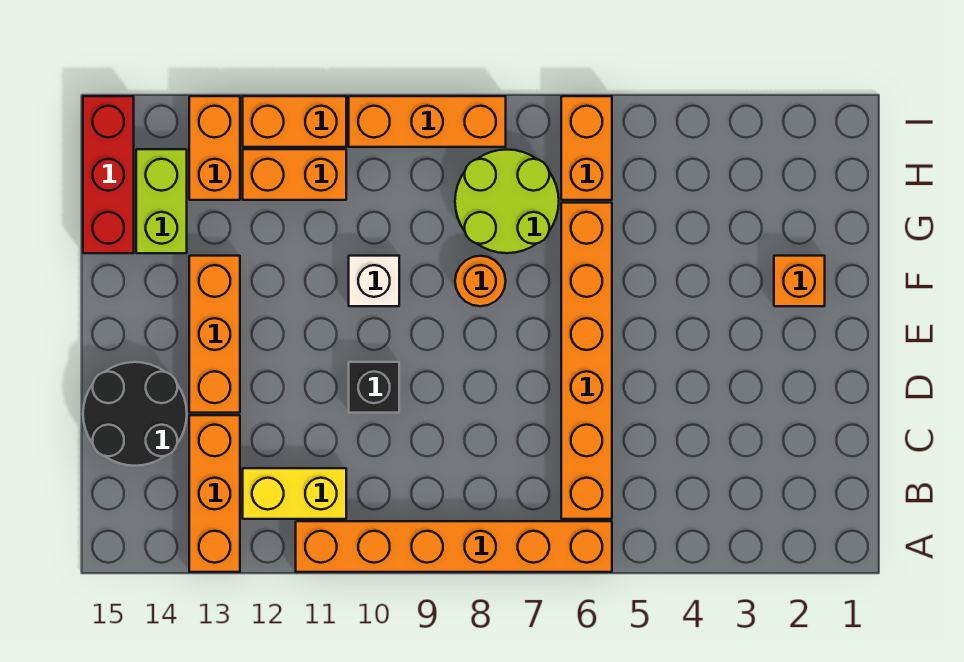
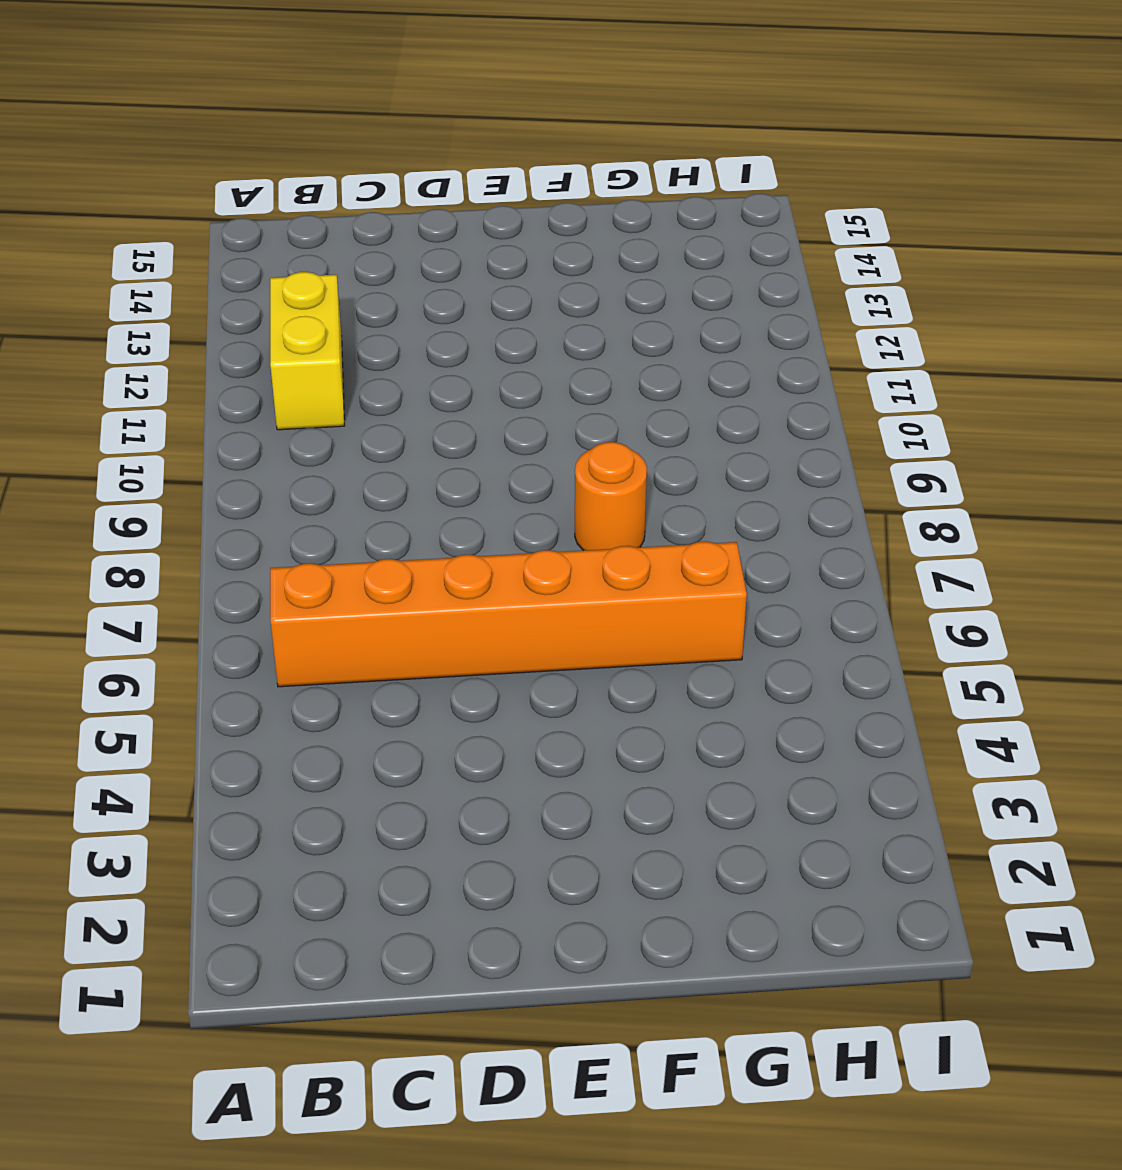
none -> orange 1x6 brick [296,521,612,572]
none -> orange 1x3 brick [189,415,240,572]
none -> black 2x2 round brick [83,362,187,466]

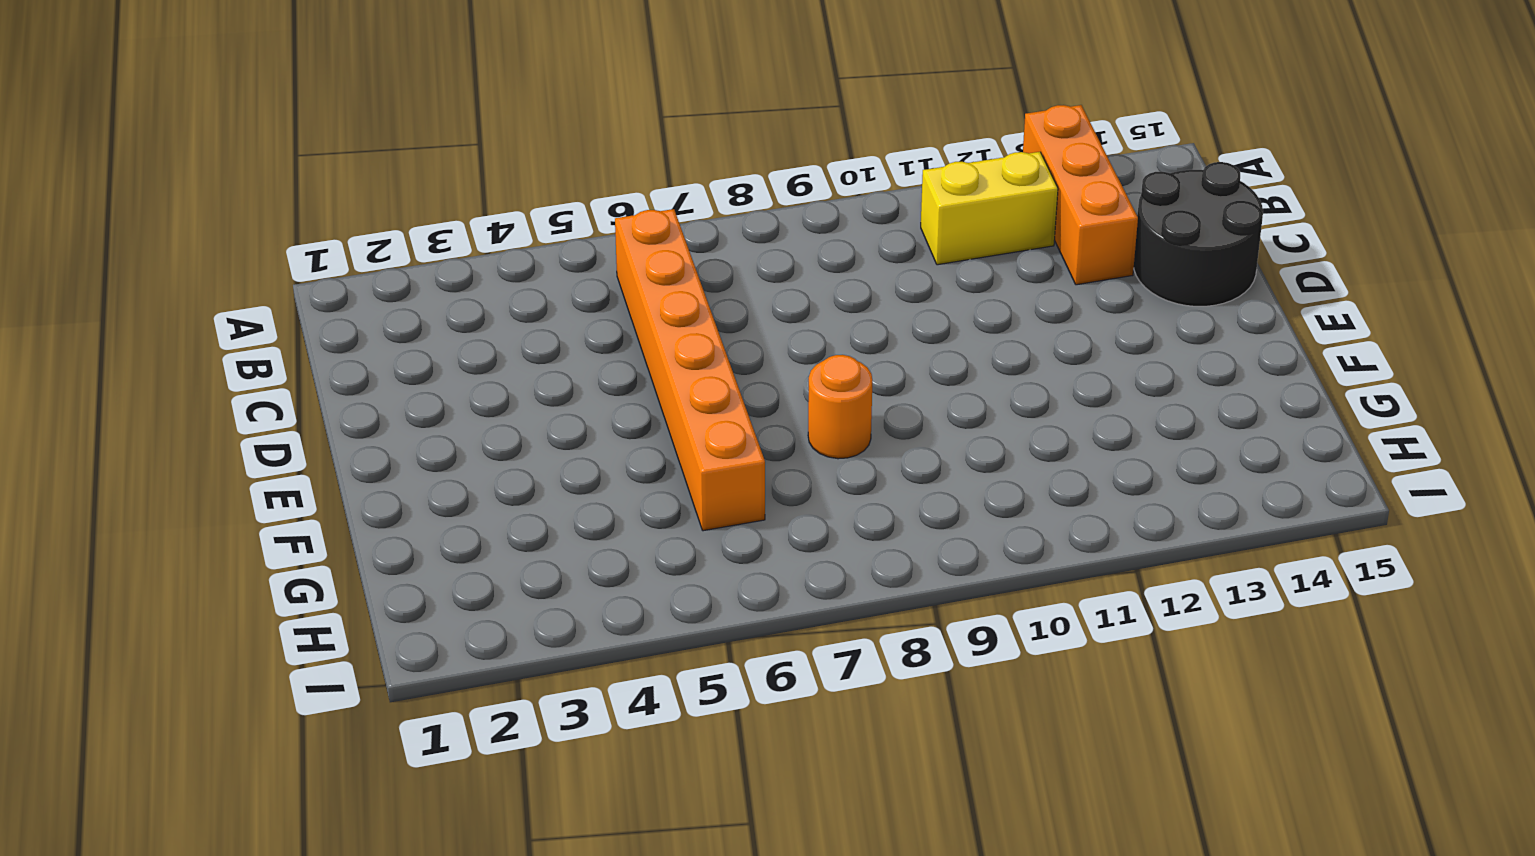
none -> orange 1x6 brick [296,521,612,572]
none -> black 1x1 brick [349,362,399,413]
none -> orange 1x3 brick [189,256,240,413]

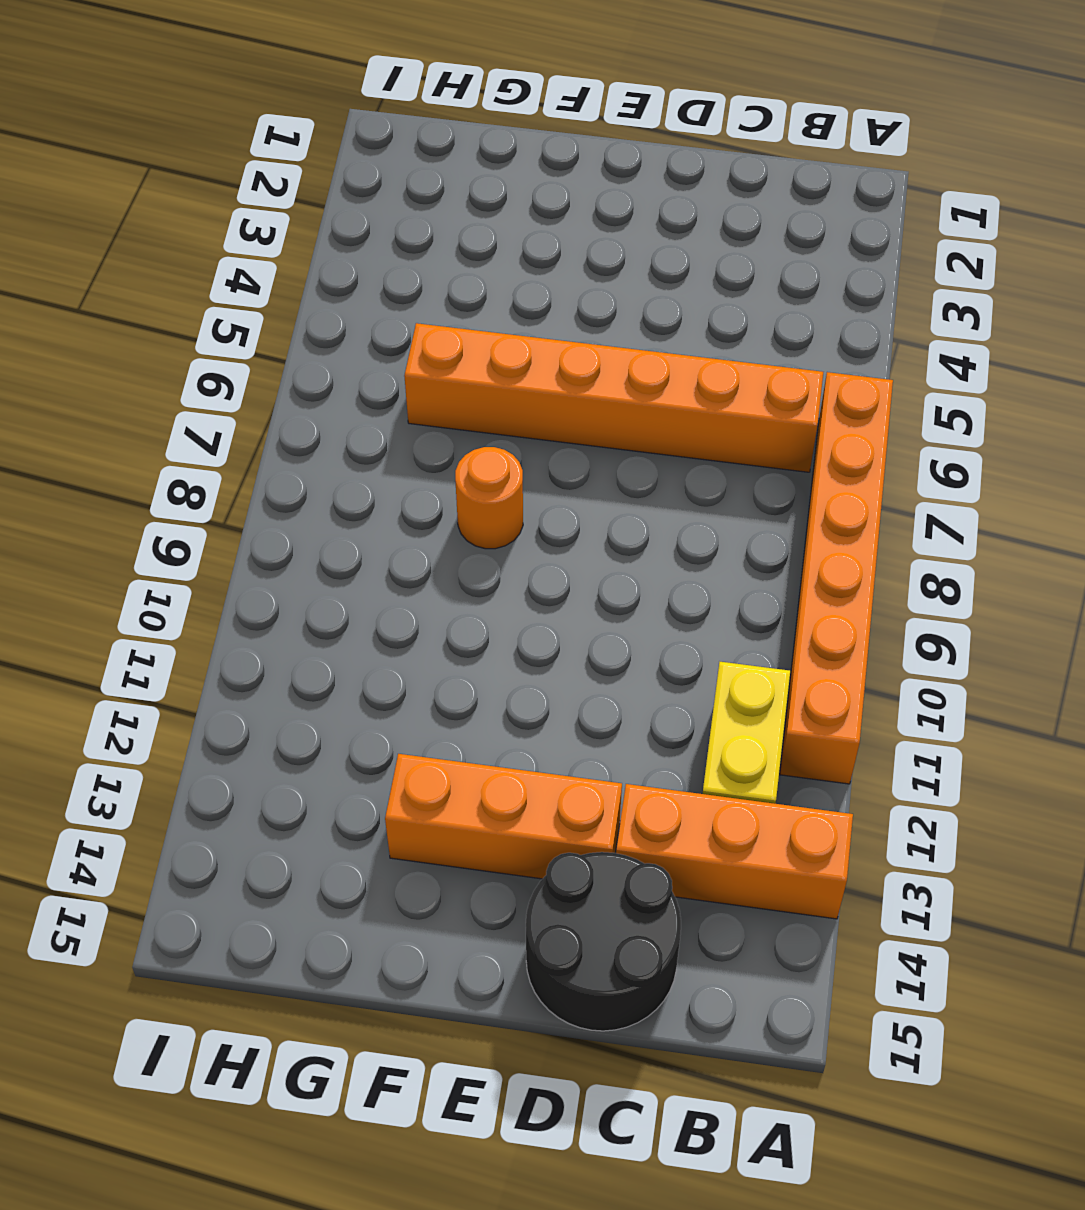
none -> black 1x1 brick [349,362,399,413]
none -> orange 1x1 brick [774,256,825,306]
none -> white 1x1 brick [349,256,399,306]

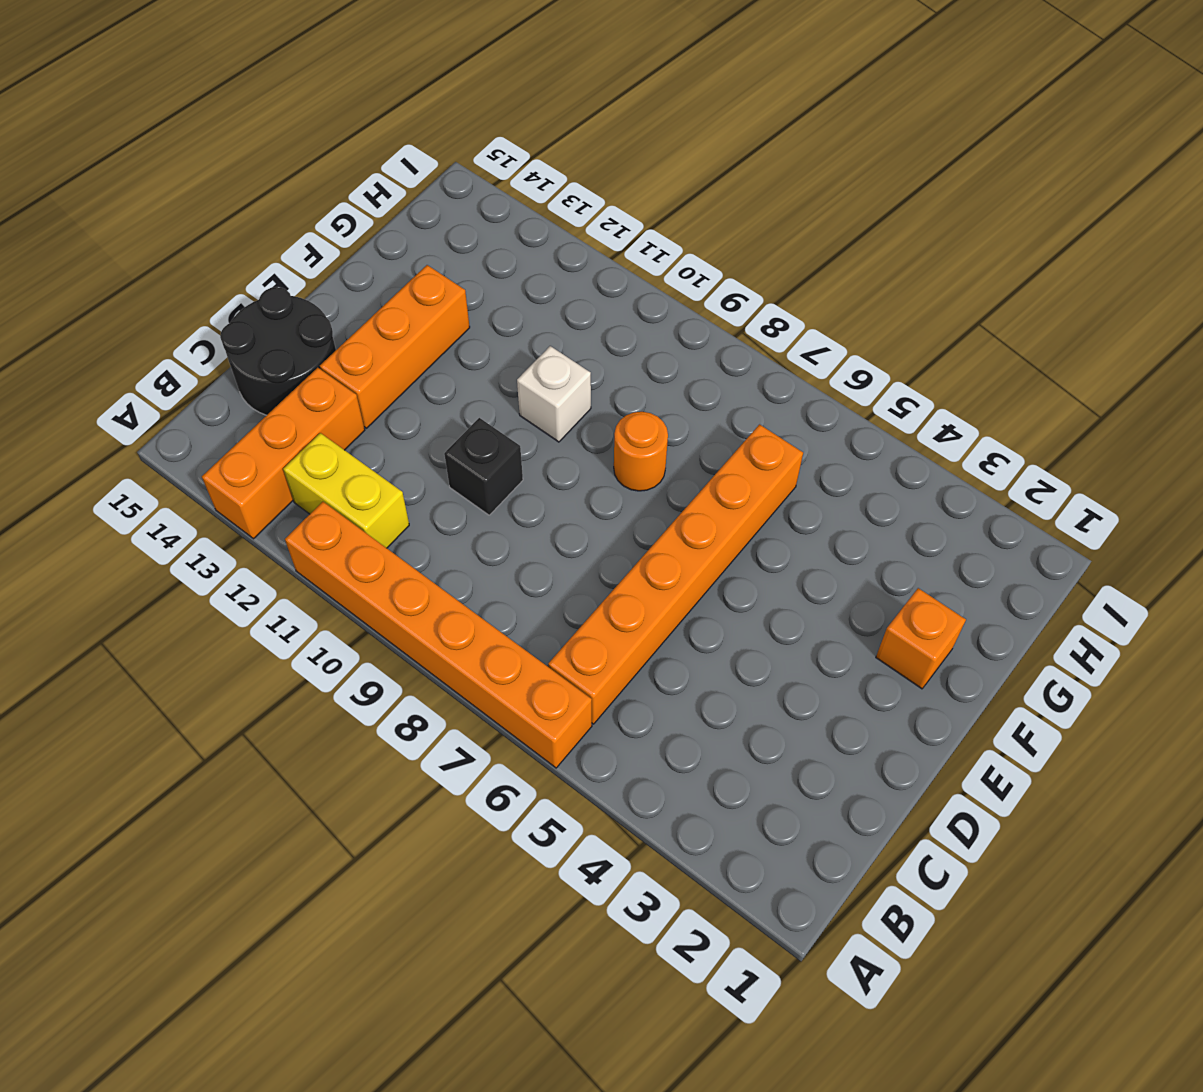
none -> lime 2x2 round brick [455,150,559,253]
none -> lime 1x2 brick [136,149,187,253]
none -> red 1x3 brick [83,96,134,253]

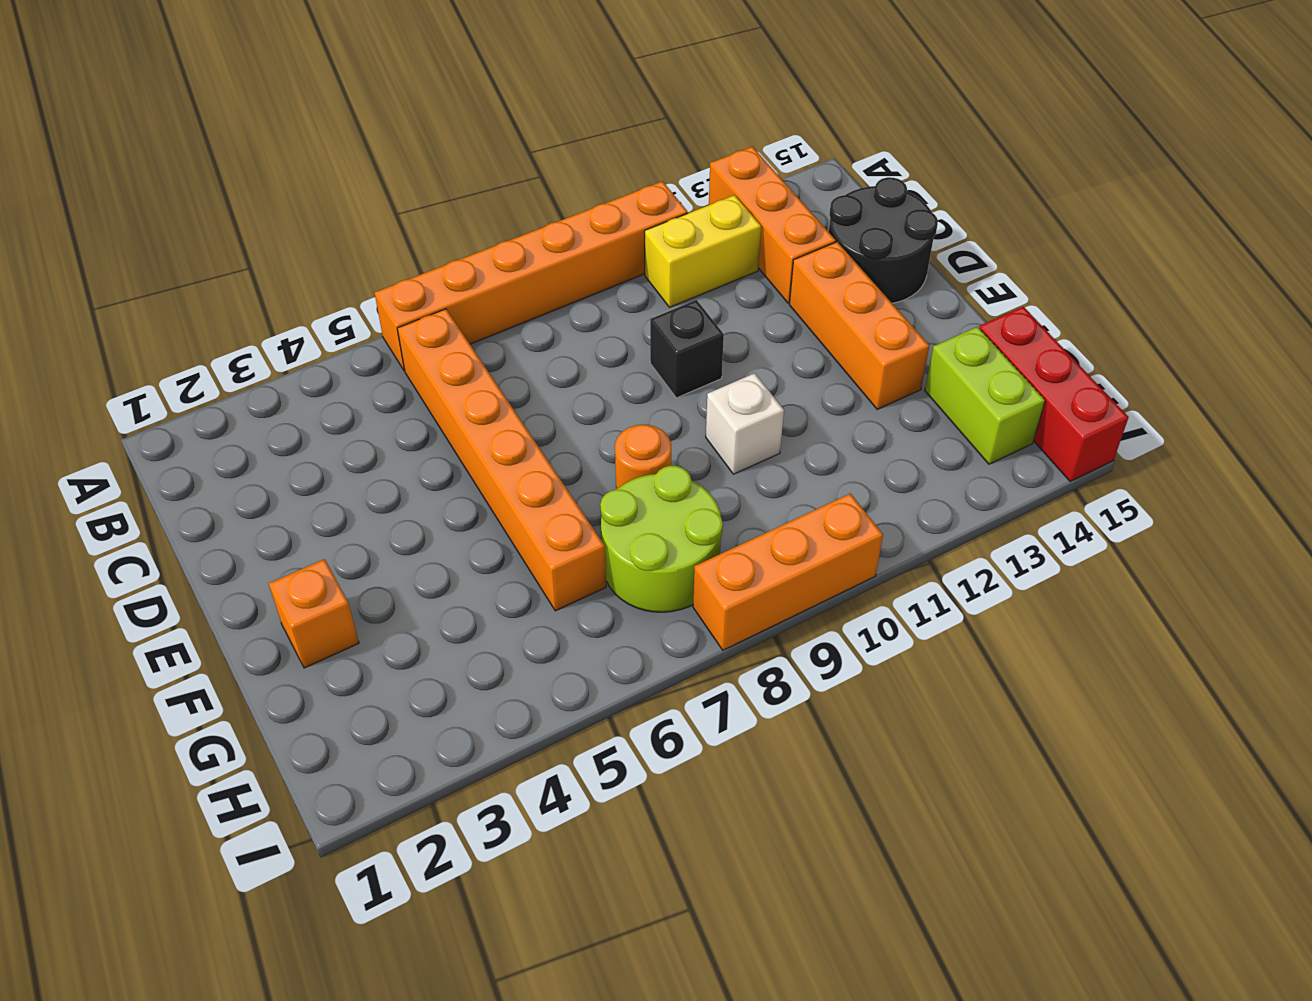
none -> orange 1x2 brick [561,96,612,200]
none -> orange 1x2 brick [243,149,346,200]
none -> orange 1x2 brick [189,96,240,200]

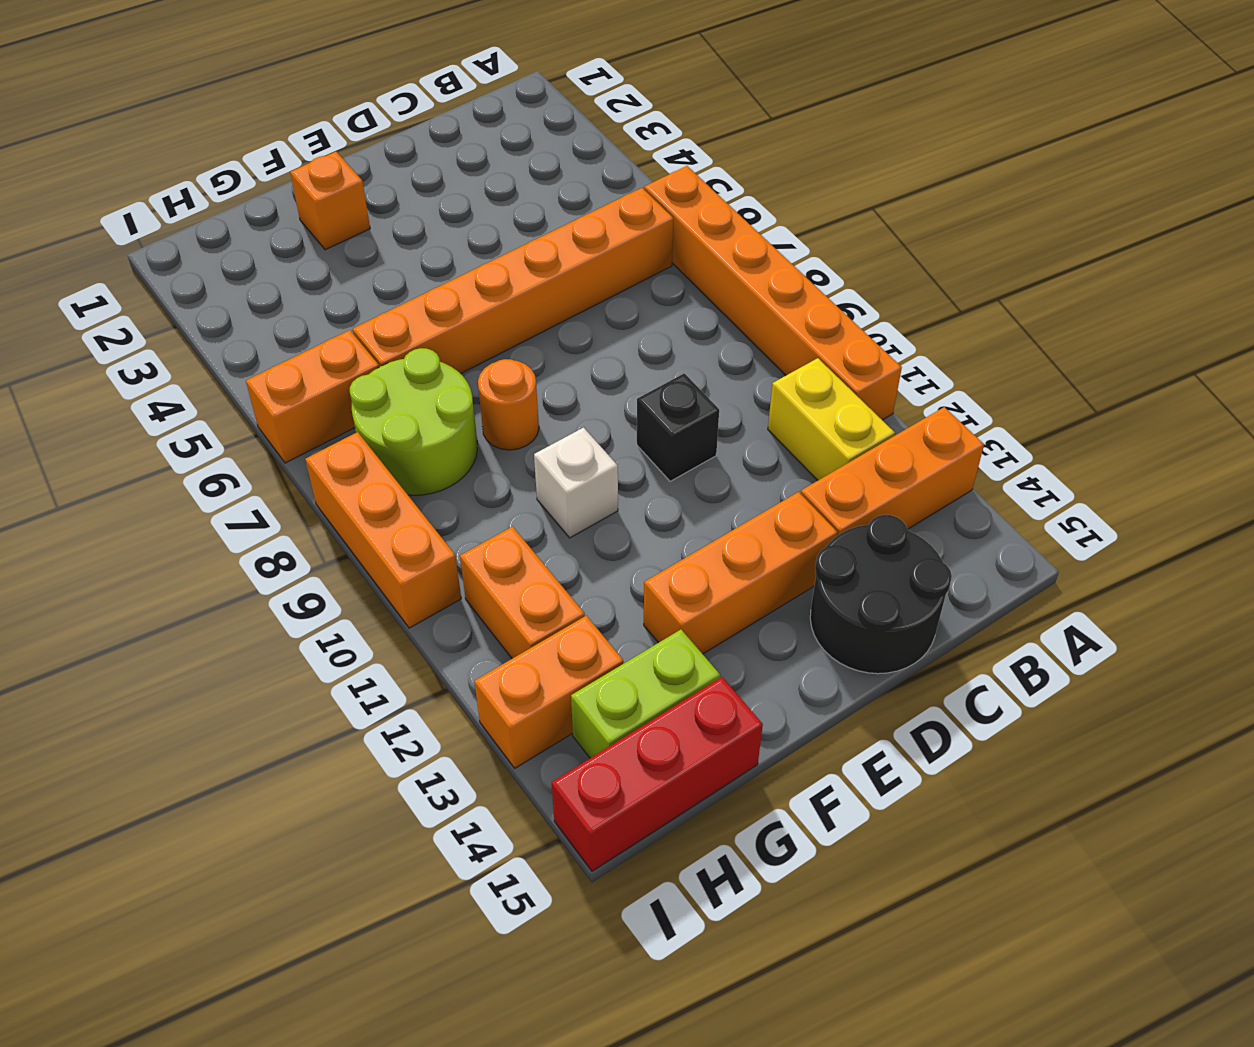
none -> orange 1x2 brick [243,96,346,147]

